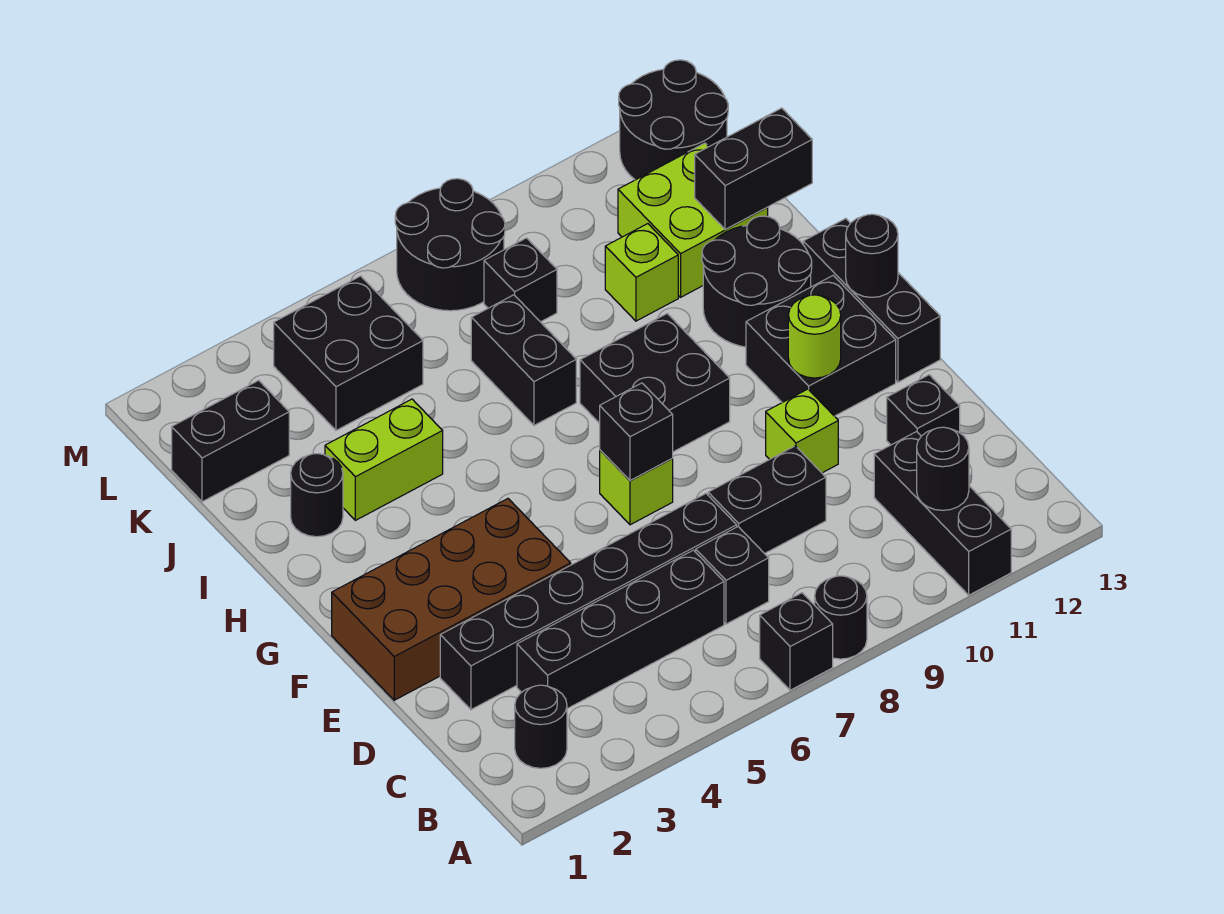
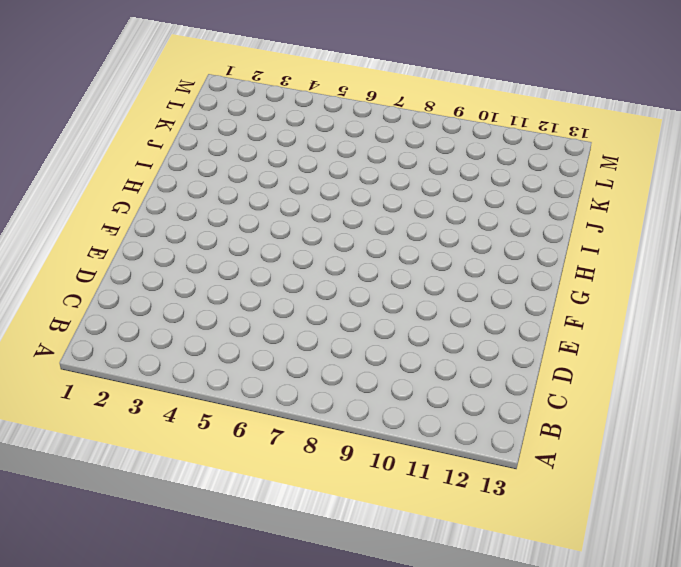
none -> black 1x1 brick [760,593,833,690]
none -> black 1x1 round brick [815,576,867,659]
none -> black 1x3 brick [874,432,1011,595]
none -> black 1x1 round brick [515,685,567,768]

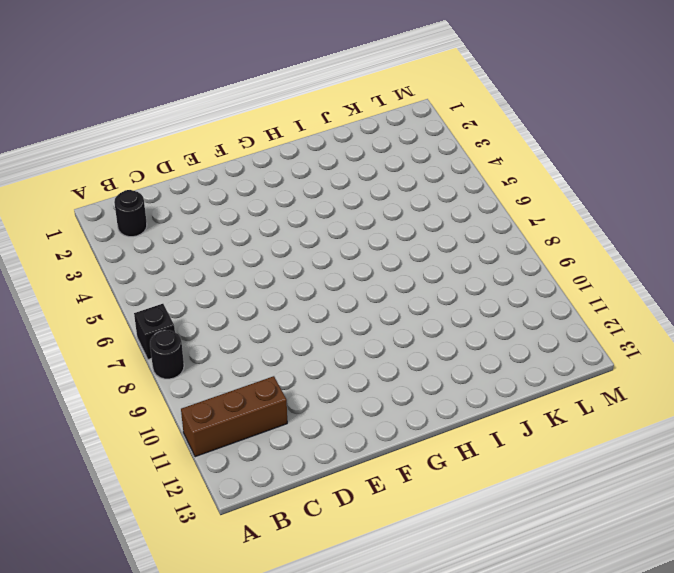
brown 1x3 brick [181,376,287,457] -> black 1x3 brick [874,432,1011,595]
none -> black 1x4 brick [517,550,724,709]
none -> black 1x1 brick [696,527,769,624]
none -> black 1x6 brick [440,494,737,710]
none -> black 1x2 brick [708,446,826,554]

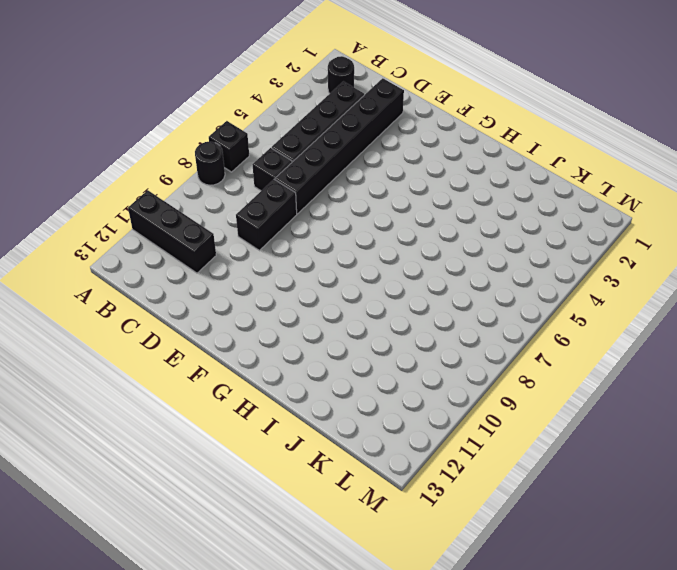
none -> black 1x1 brick [887,375,960,445]
none -> brown 2x4 brick [332,499,571,700]
none -> lime 1x1 brick [766,389,838,473]
none -> lime 1x1 brick [600,450,673,525]

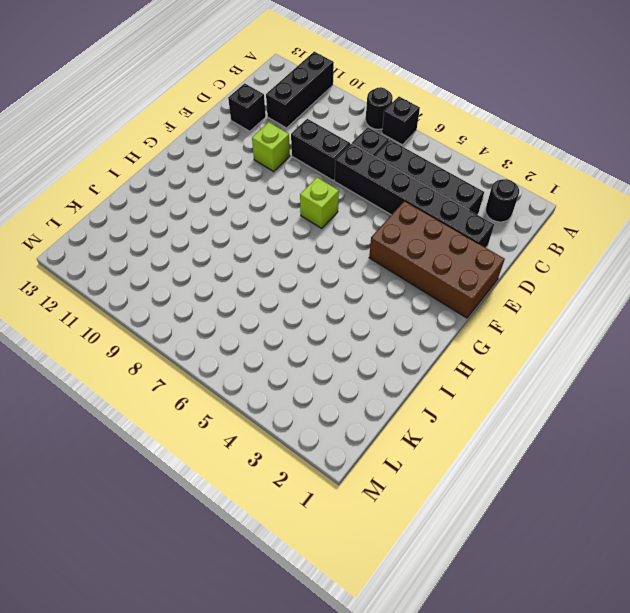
none -> black 2x2 brick [746,276,896,416]
none -> black 1x3 brick [803,219,940,382]
none -> black 2x2 brick [580,314,730,452]
none -> black 2x2 round brick [702,216,812,347]

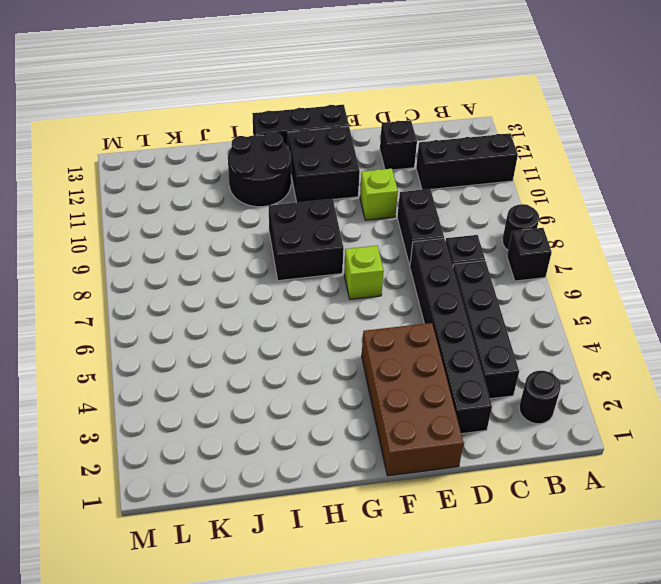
none -> black 1x1 round brick [291,454,343,537]
none -> lime 1x2 brick [325,399,443,520]
none -> black 1x2 brick [471,295,576,425]
none -> lime 1x1 brick [605,224,678,321]

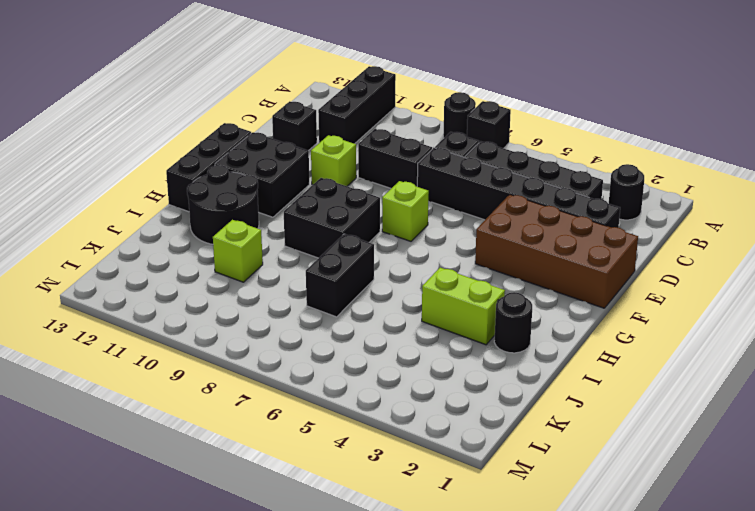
none -> lime 2x2 brick [618,143,768,297]
none -> black 1x2 brick [172,380,289,502]
none -> black 2x2 brick [274,276,423,430]
none -> black 1x1 brick [484,238,557,322]

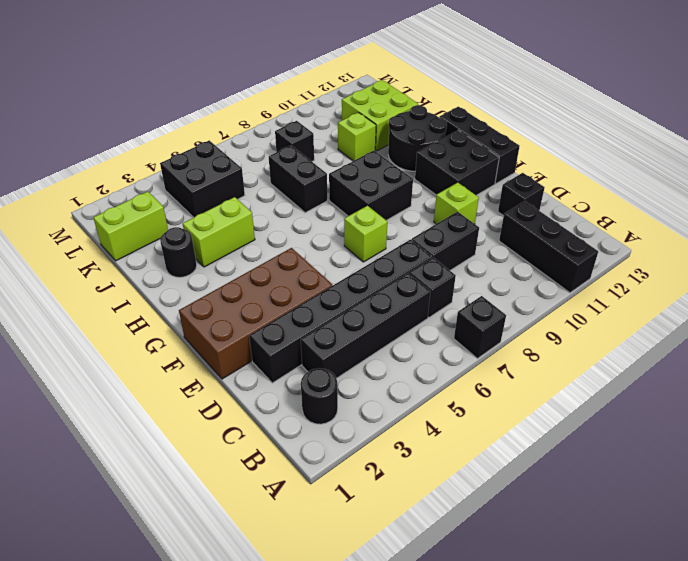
lime 1x2 brick [93,192,168,261] -> black 1x2 brick [172,380,289,502]
none -> black 1x1 round brick [815,576,867,659]
none -> black 2x2 round brick [395,179,505,311]
none -> black 2x2 round brick [619,60,728,180]
none -> black 1x1 round brick [917,427,969,510]

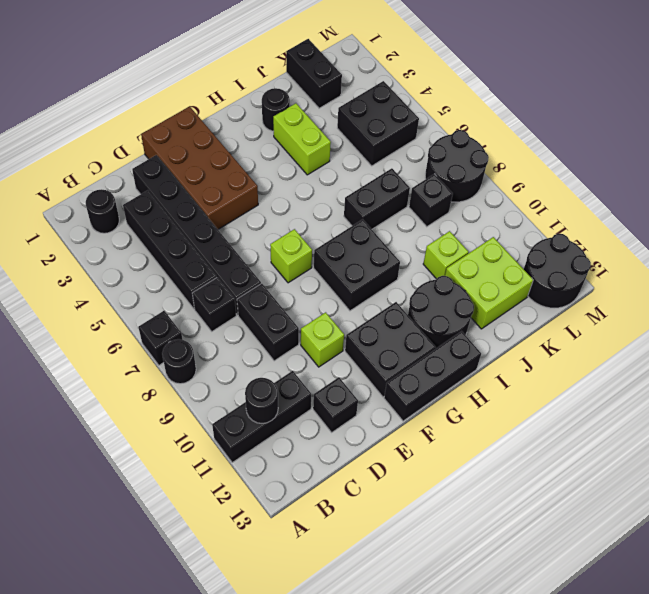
none -> black 1x1 brick [600,383,673,480]
none -> lime 1x1 round brick [788,295,841,378]
none -> black 1x1 round brick [846,214,898,297]
none -> black 1x2 brick [695,108,812,229]

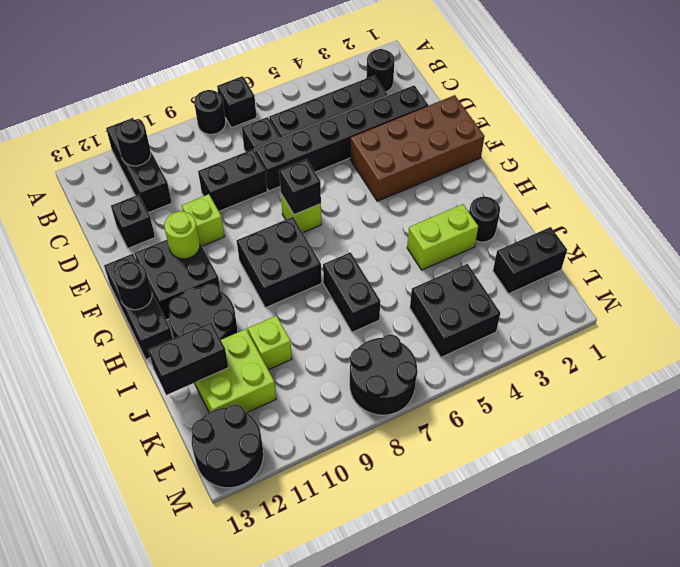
none -> black 1x1 brick [484,238,557,322]

